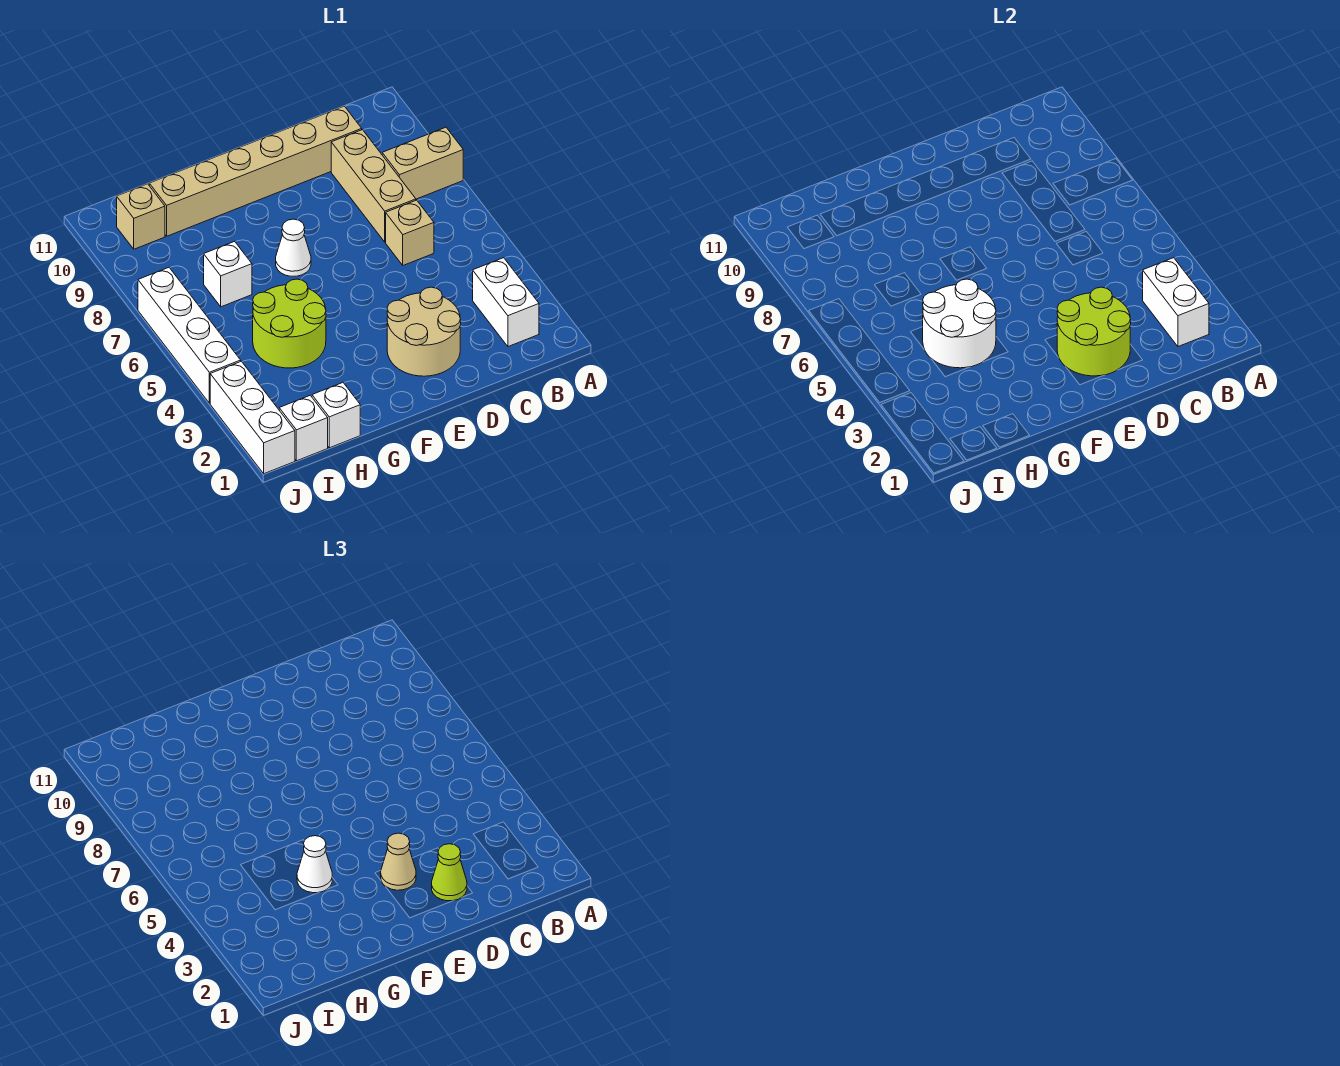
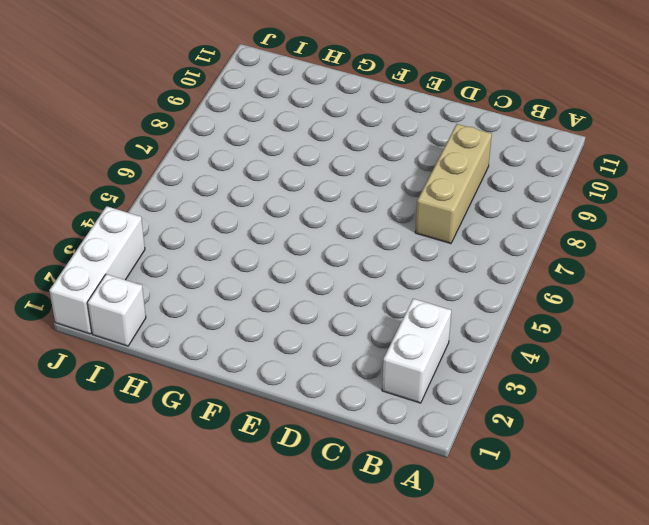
none -> tan 1x2 brick [382,127,463,199]
none -> tan 1x1 brick [386,200,434,265]
none -> tan 1x6 brick [149,106,362,236]

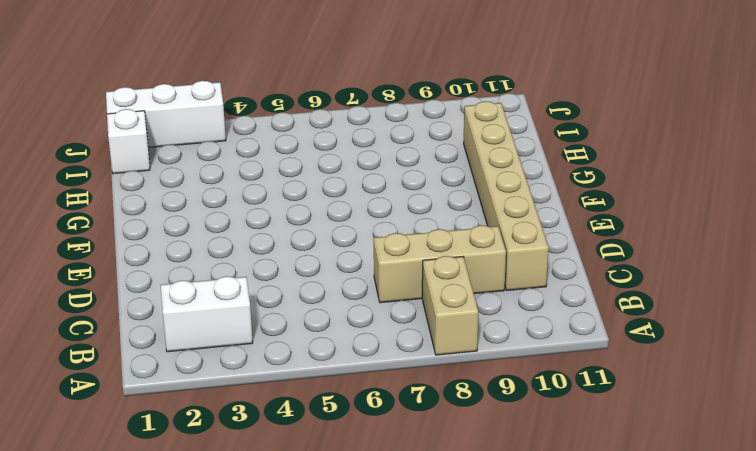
none -> tan 1x1 brick [386,200,434,265]
none -> tan 2x2 round brick [387,287,461,376]
none -> white 1x1 cone [276,219,311,276]

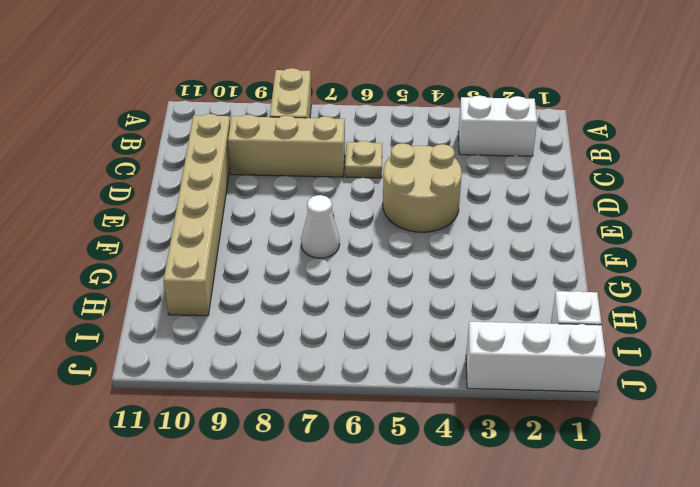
tan 1x1 plate [345,141,382,178] -> tan 1x1 brick [386,200,434,265]
tan 2x2 round brick [383,143,462,232] -> tan 2x2 round brick moved to [387,287,461,376]
none -> lime 2x2 round brick [253,279,326,368]
none -> white 1x1 brick [312,383,360,448]
none -> white 1x1 brick [204,241,252,307]

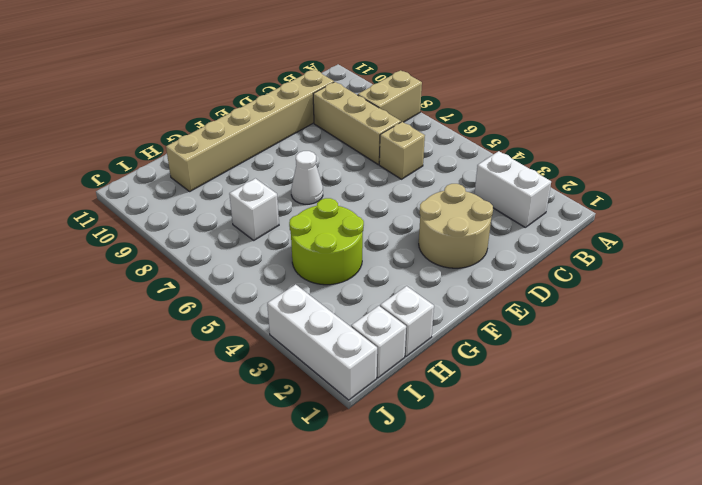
none -> tan 1x1 brick [117,184,165,249]
none -> white 1x4 brick [138,268,241,403]
none -> white 1x2 brick [1143,258,1209,347]

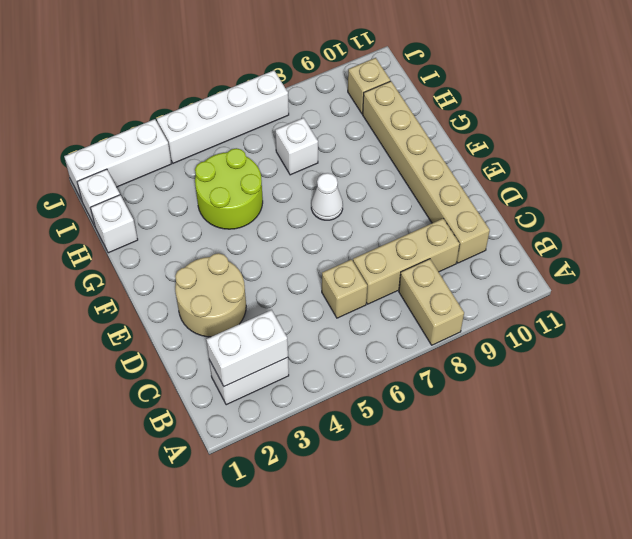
none -> lime 2x2 round brick [1057,287,1131,376]
none -> white 2x2 round brick [923,279,996,368]
none -> lime 1x1 cone [432,844,467,901]

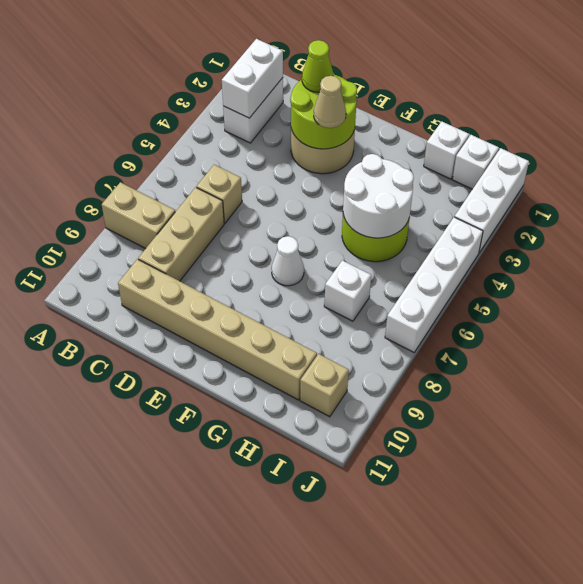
none -> white 1x1 cone [297,836,332,893]

